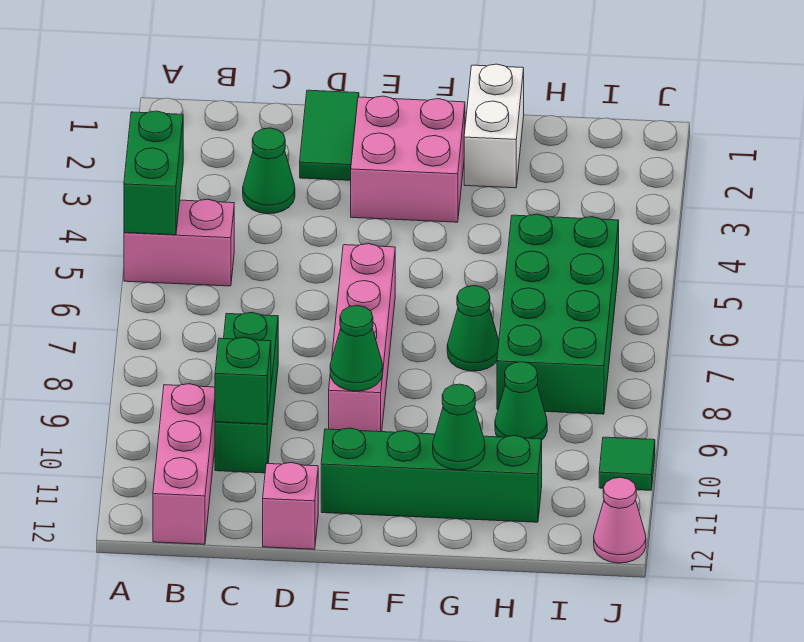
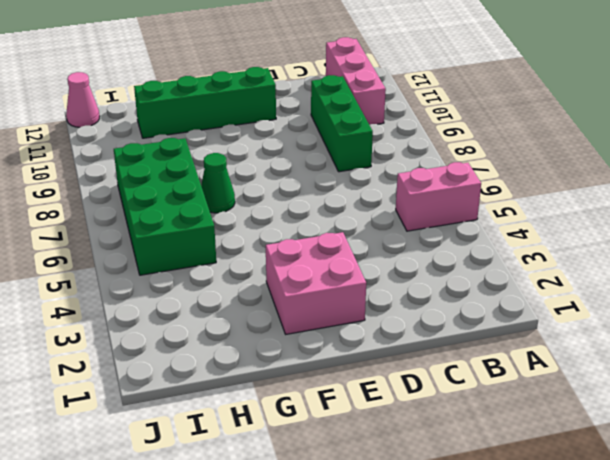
none -> green 1x1 cone [243,128,295,214]
none -> green 1x2 tile [300,90,359,180]
none -> pink 1x1 brick [263,463,318,549]

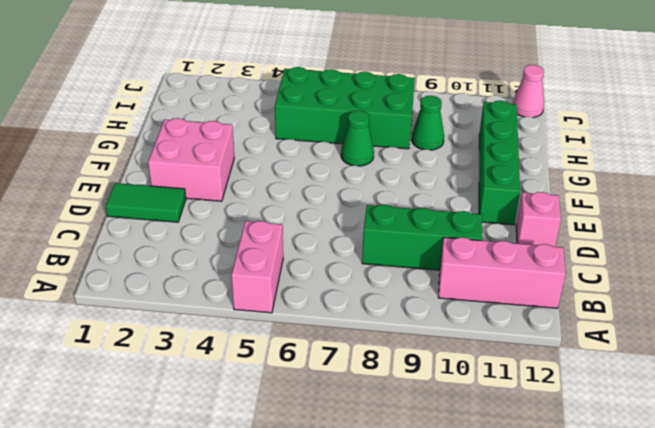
none -> green 1x1 cone [243,128,295,214]
none -> pink 1x4 brick [329,244,395,432]
none -> white 1x2 brick [464,64,524,188]

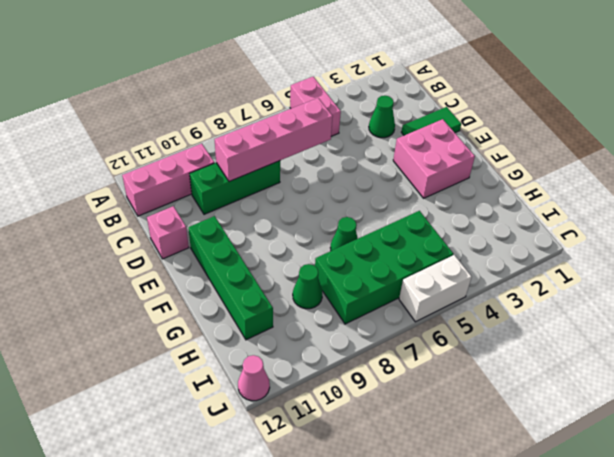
pink 1x4 brick [215,98,333,181] -> pink 1x4 brick moved to [329,244,395,432]
white 1x2 brick [399,255,472,322] -> white 1x2 brick moved to [464,64,524,188]
none -> green 1x1 tile [599,437,655,490]
none -> green 1x2 brick [124,111,183,235]
none -> green 1x1 brick [215,338,271,424]

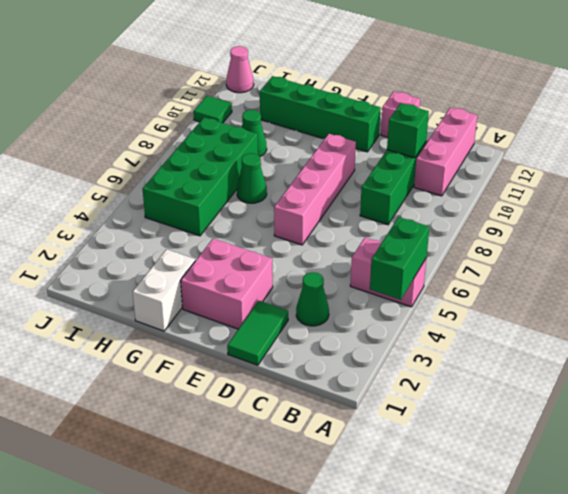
none -> green 1x1 cone [330,306,383,391]
none -> green 1x1 cone [433,384,485,470]

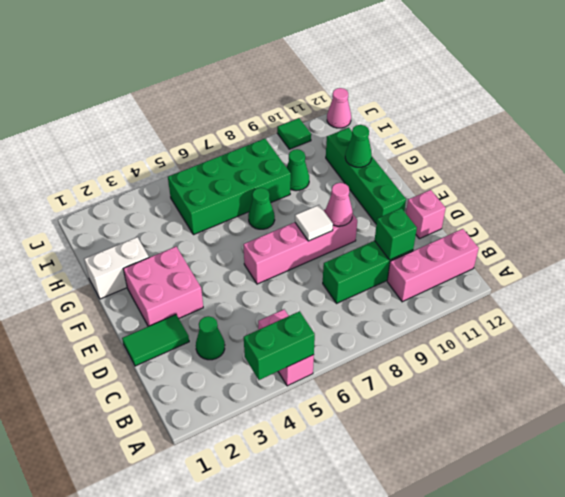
white 1x1 tile [295,205,333,241] -> none
pink 1x1 cone [325,183,353,226] -> green 1x1 cone [330,306,383,391]

